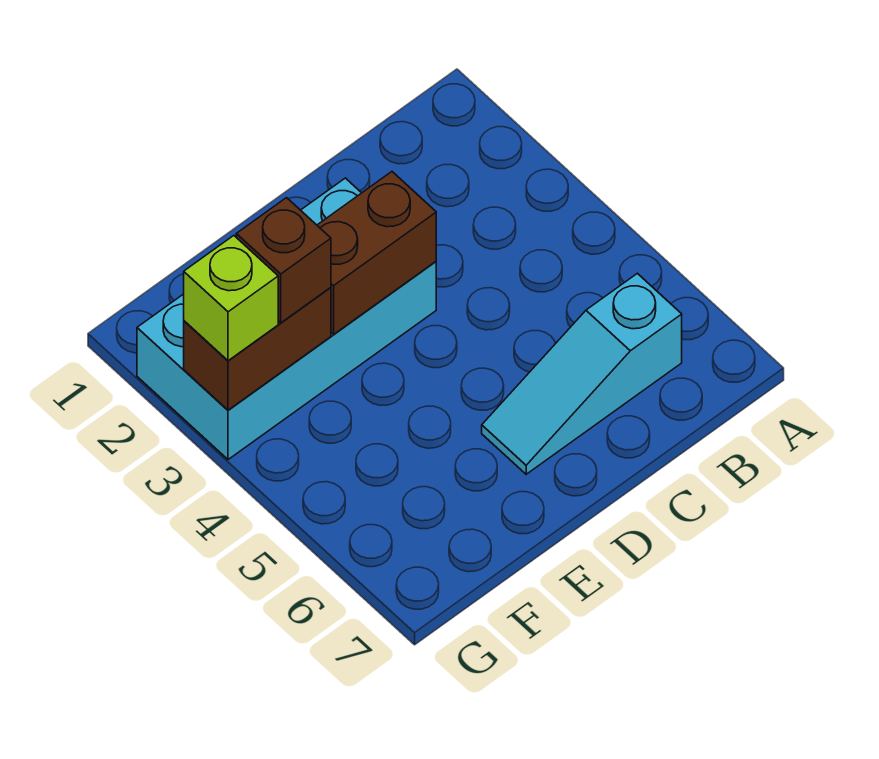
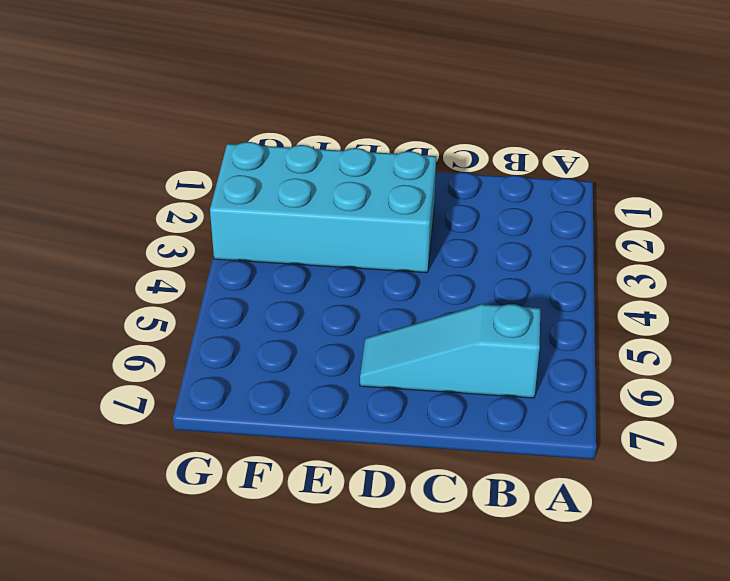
none -> brown 1x2 brick [317,172,436,334]
none -> brown 1x2 brick [184,287,331,410]

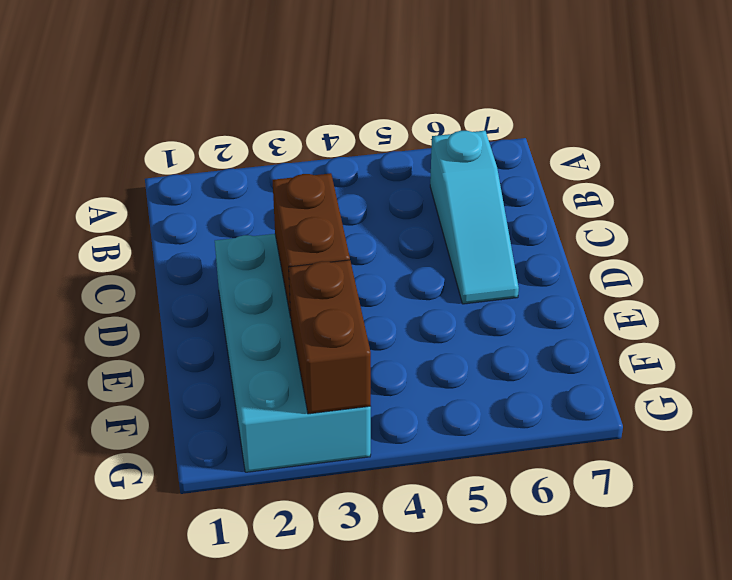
none -> brown 1x1 brick [236,198,331,323]
none -> lime 1x1 brick [184,236,278,361]

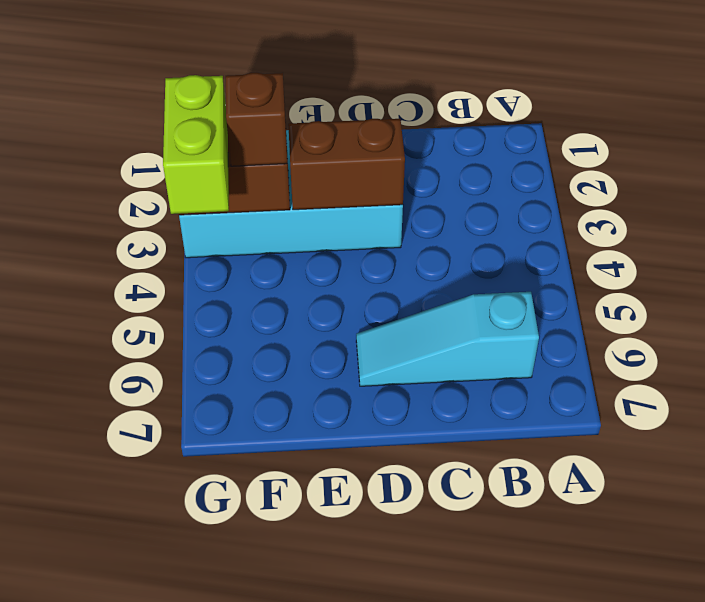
lime 1x2 brick [163,75,229,214] -> lime 1x1 brick [184,236,278,361]

